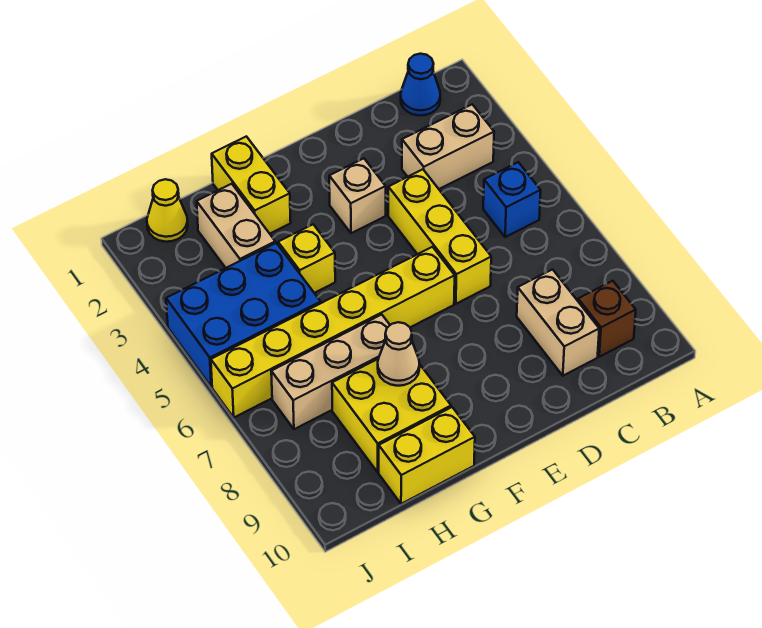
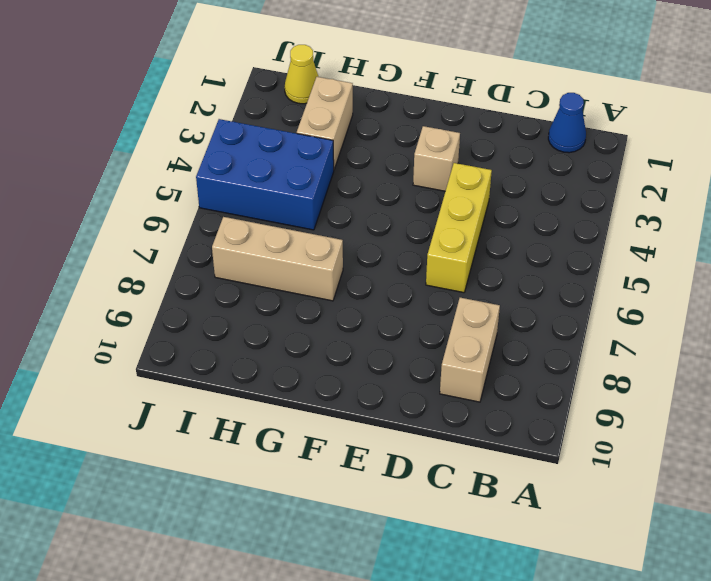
none -> tan 1x2 brick [402,104,494,189]
none -> blue 1x1 brick [483,162,541,237]
none -> brown 1x1 brick [578,281,636,357]

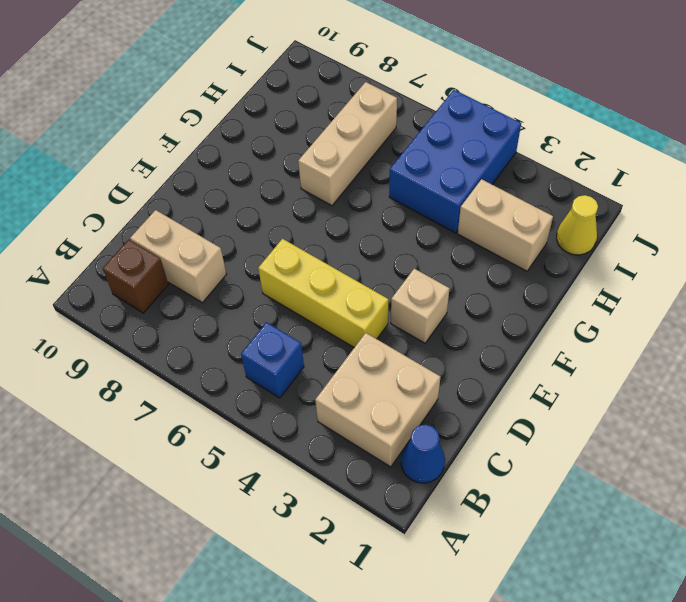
tan 2x2 brick [315,333,440,467] -> tan 1x2 brick [402,104,494,189]
none -> yellow 1x6 brick [211,247,455,417]
none -> yellow 1x2 brick [212,136,291,234]
none -> yellow 1x1 brick [278,225,335,293]

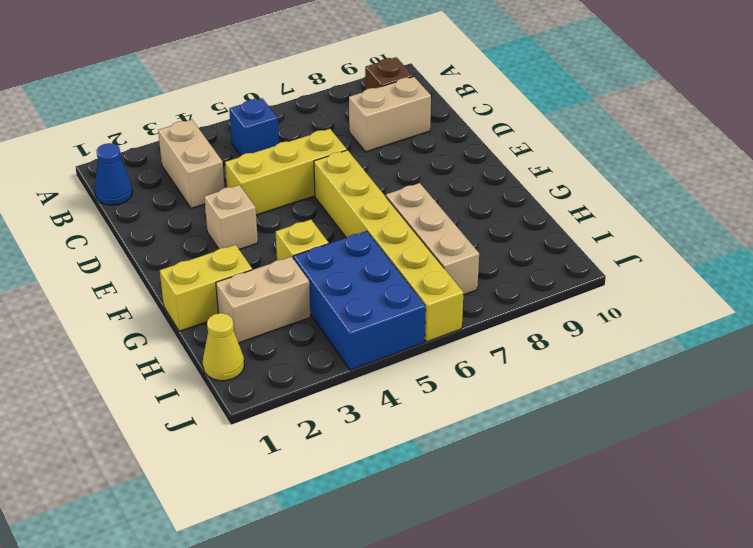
none -> yellow 2x2 brick [332,359,451,472]
none -> yellow 1x2 brick [379,407,475,504]
none -> tan 1x1 cone [378,322,420,386]

